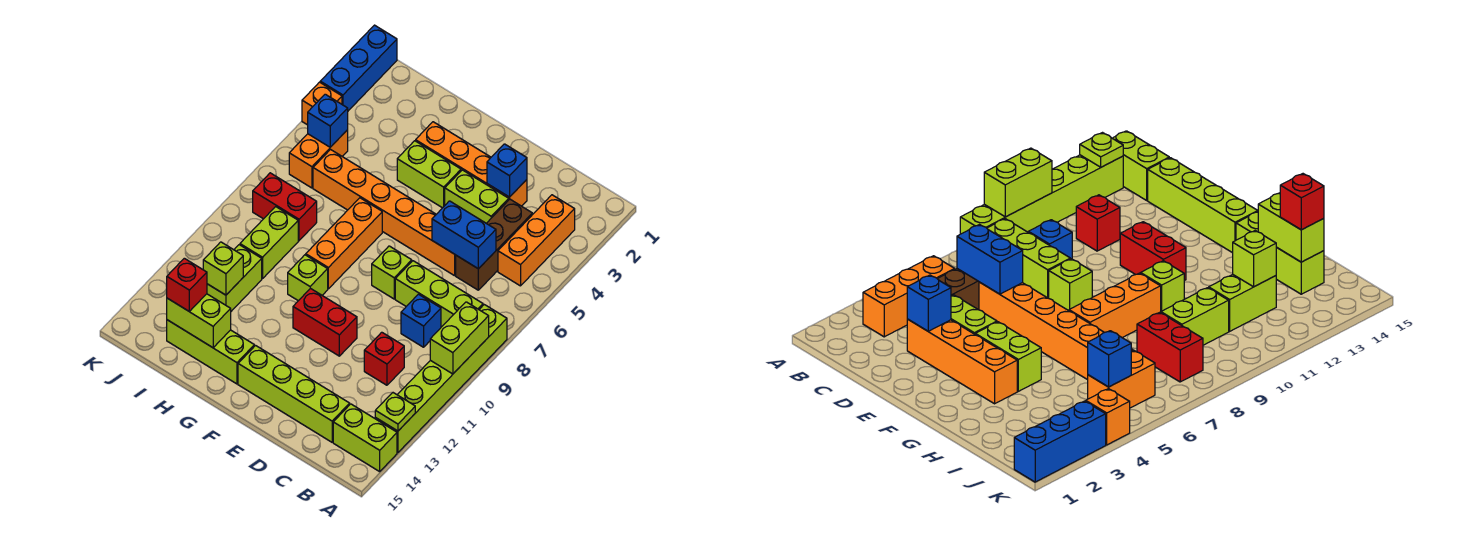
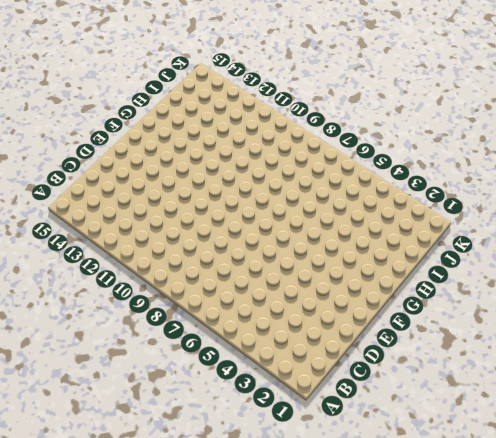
none -> lime 1x6 brick [375,305,507,453]
none -> lime 1x2 brick [333,404,397,472]
none -> orange 1x3 brick [498,195,575,286]
none -> lime 1x3 brick [395,261,483,327]

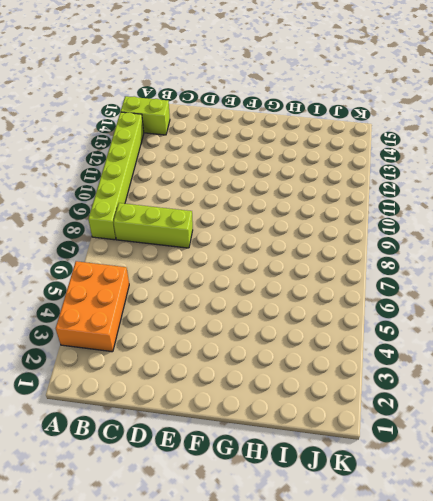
orange 2x3 brick [56,261,129,352] -> orange 1x3 brick [498,195,575,286]
none -> brown 1x3 brick [456,199,532,290]
none -> blue 1x1 brick [401,294,441,347]
none -> red 1x1 brick [364,332,404,385]
none -> lime 1x4 brick [238,346,350,442]

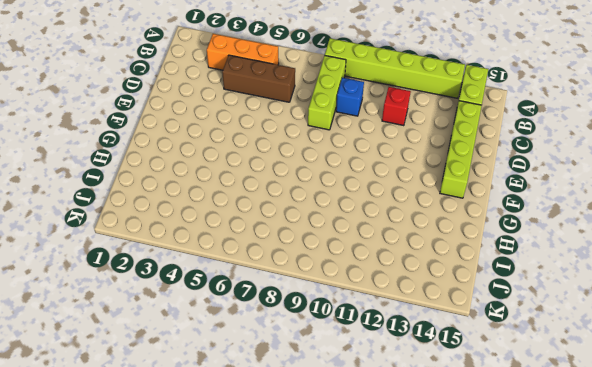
none -> orange 1x4 brick [416,122,527,206]
none -> lime 1x2 brick [445,170,509,223]
none -> orange 1x6 brick [313,150,456,276]
none -> lime 1x1 brick [372,246,412,299]

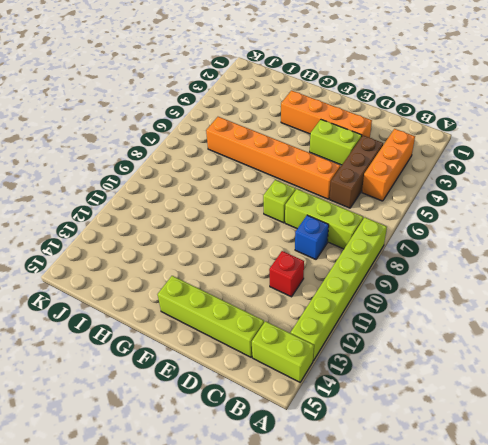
none -> red 1x2 brick [293,288,357,356]
none -> lime 1x2 brick [397,141,461,208]
none -> orange 1x3 brick [306,198,382,289]
none -> lime 1x1 brick [288,255,328,301]

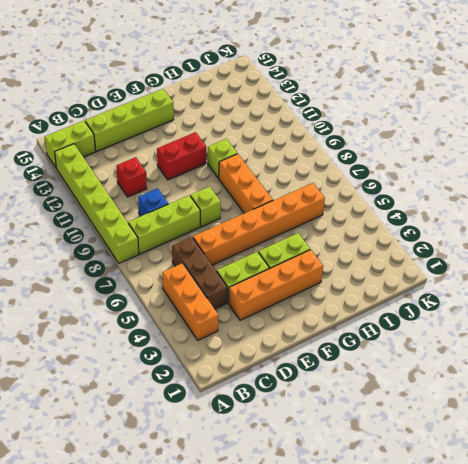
none -> lime 1x3 brick [167,320,254,384]
none -> red 1x2 brick [253,173,317,240]
none -> lime 1x2 brick [240,207,298,279]
none -> lime 1x2 brick [207,245,262,311]

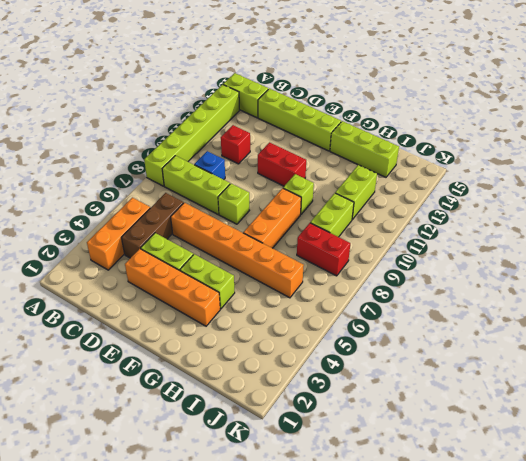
none -> orange 1x2 brick [289,130,348,188]
none -> blue 1x3 brick [320,25,397,111]
none -> orange 1x1 brick [302,82,342,125]
none -> lime 1x2 brick [430,302,489,374]

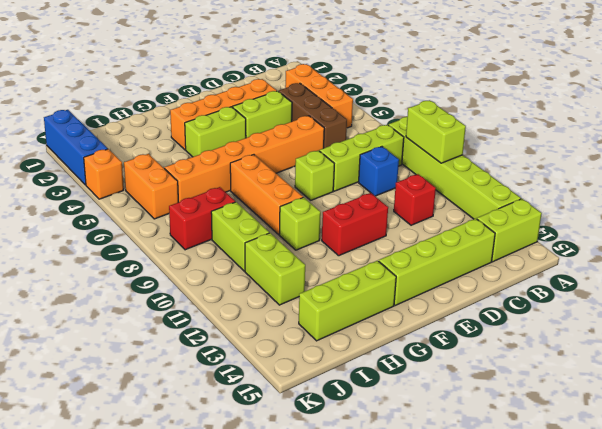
none -> lime 1x1 plate [375,393,415,431]
none -> blue 1x2 brick [432,201,496,269]
none -> blue 1x1 brick [487,144,527,197]
none -> lime 1x2 brick [167,294,231,348]

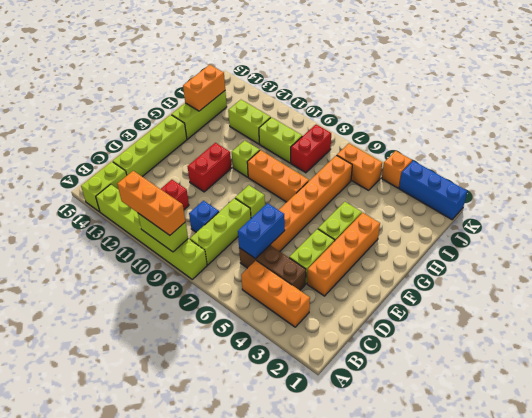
orange 1x3 brick [117,171,185,235] -> none
orange 1x2 brick [183,65,225,111] -> lime 1x2 brick [167,294,231,348]
none -> lime 1x1 plate [375,393,415,431]
none -> blue 1x1 brick [487,144,527,197]
none -> lime 1x1 brick [203,242,243,295]
none -> blue 1x1 brick [308,94,348,147]

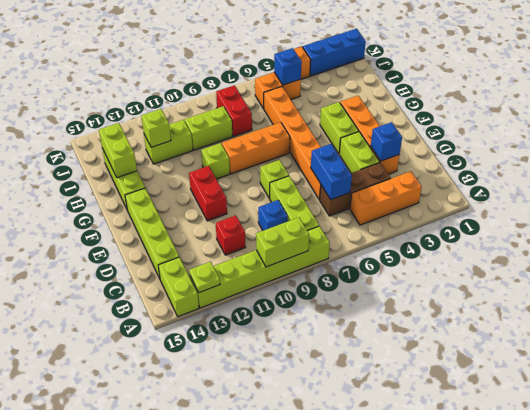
none -> red 1x1 brick [167,258,207,311]

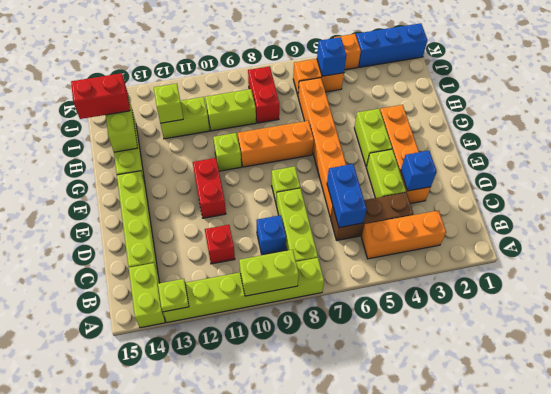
red 1x2 brick [71,73,130,119] -> red 1x1 brick [167,258,207,311]

